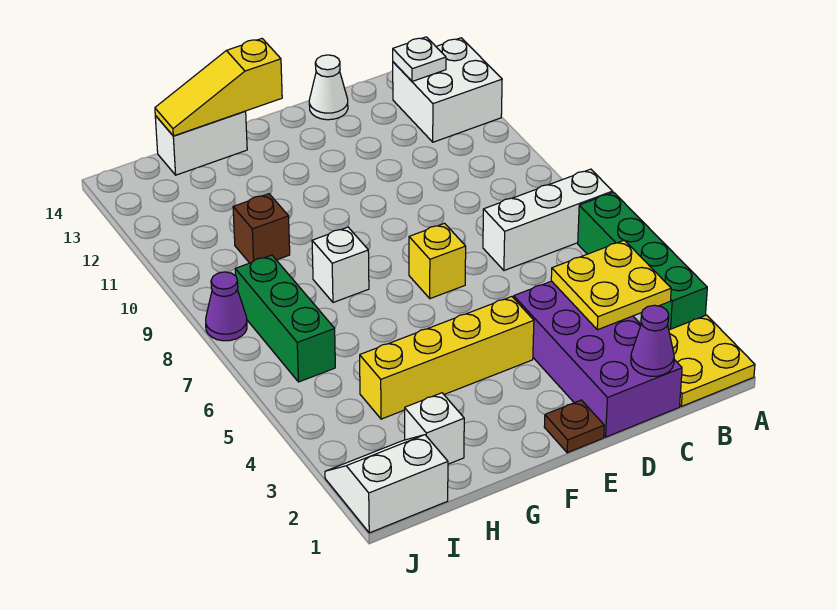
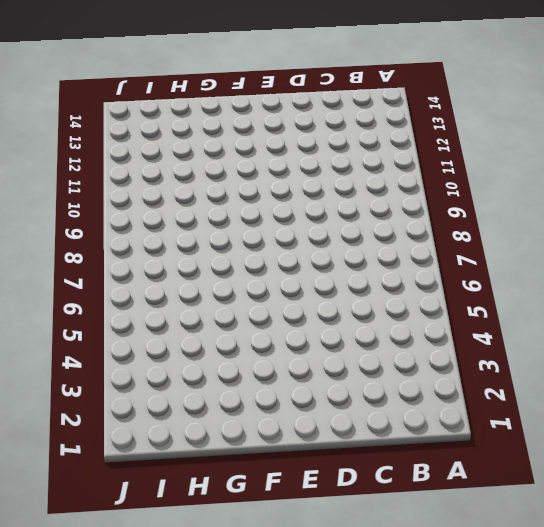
none -> yellow 2x2 plate [669,315,755,406]
none -> green 1x4 brick [578,192,707,330]
none -> white 1x3 brick [483,169,613,270]

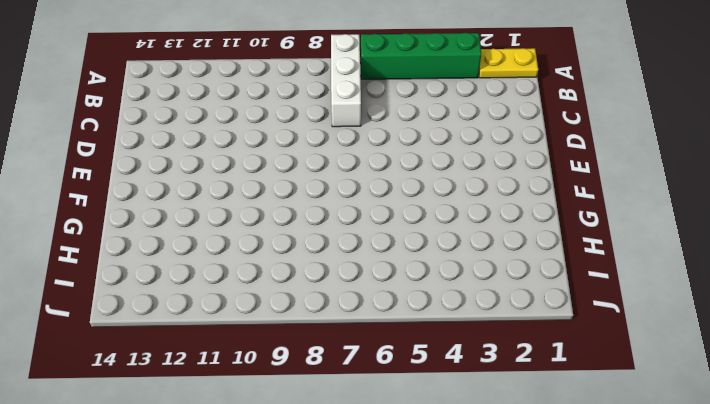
yellow 1x2 plate [479,48,538,78] -> yellow 2x2 plate [669,315,755,406]
none -> white 2x2 brick [393,38,502,142]
none -> purple 2x4 brick [514,281,682,437]
none -> white 1x1 cone [309,55,348,120]

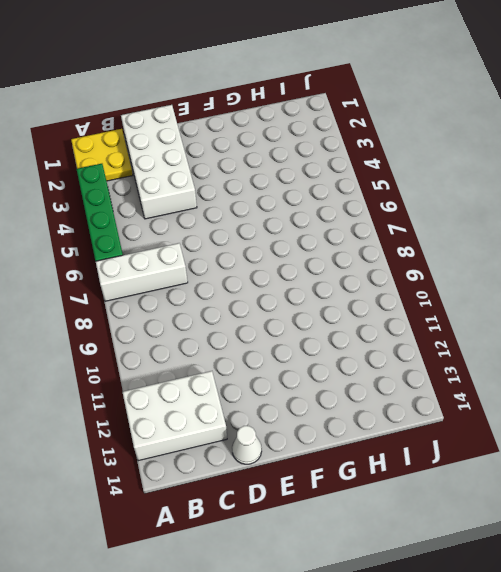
white 2x3 brick [123,371,227,461] -> white 2x2 brick [393,38,502,142]
white 2x4 brick [121,105,197,219] -> purple 2x4 brick [514,281,682,437]
none -> brown 1x1 plate [544,400,604,453]
none -> yellow 1x4 brick [360,297,534,419]
none -> yellow 1x1 brick [409,223,466,299]

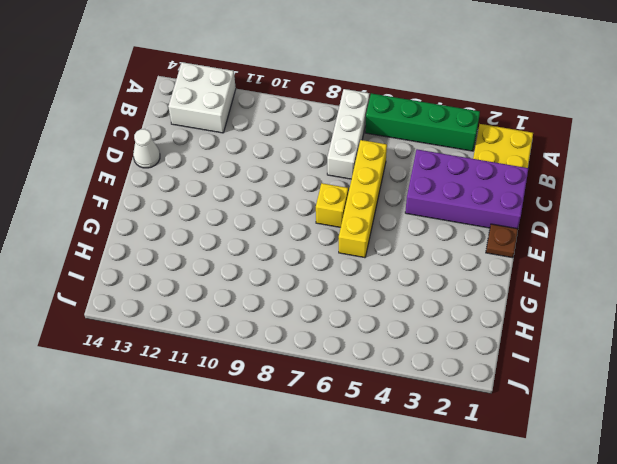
yellow 1x4 brick [339,140,387,258] -> yellow 1x4 brick moved to [360,297,534,419]
none -> white 1x1 brick [312,227,369,303]
none -> white 1x2 brick [155,111,247,175]
none -> white 1x1 brick [405,393,464,464]

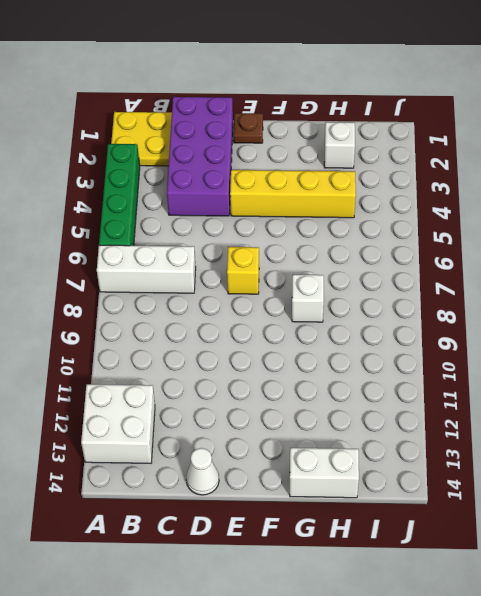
none -> brown 1x1 brick [233,194,290,263]
none -> white 2x2 slope [325,435,448,533]
none -> green 1x3 brick [235,255,335,382]

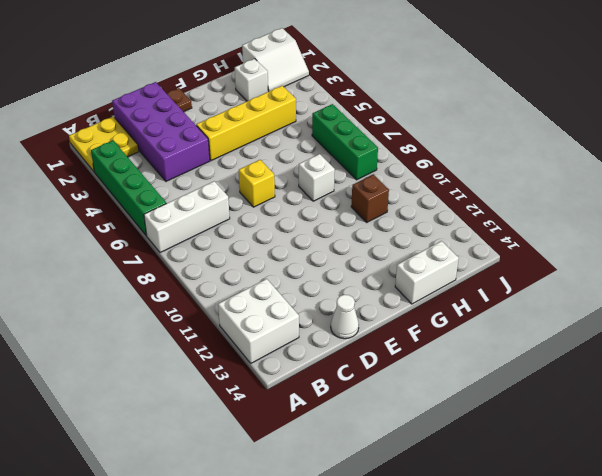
none -> purple 1x1 cone [206,272,247,341]
none -> yellow 2x2 plate [551,240,671,330]
none -> white 1x1 plate [393,37,446,81]

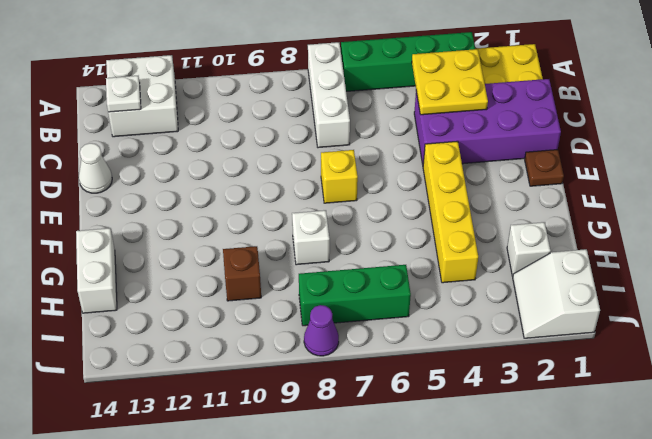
none -> purple 1x1 cone [631,305,674,376]
none -> yellow 1x3 slope [155,39,282,136]

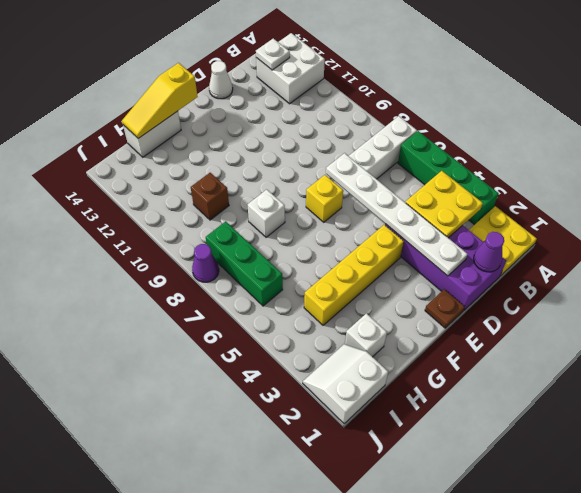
white 1x6 plate [326,153,468,276] -> none

